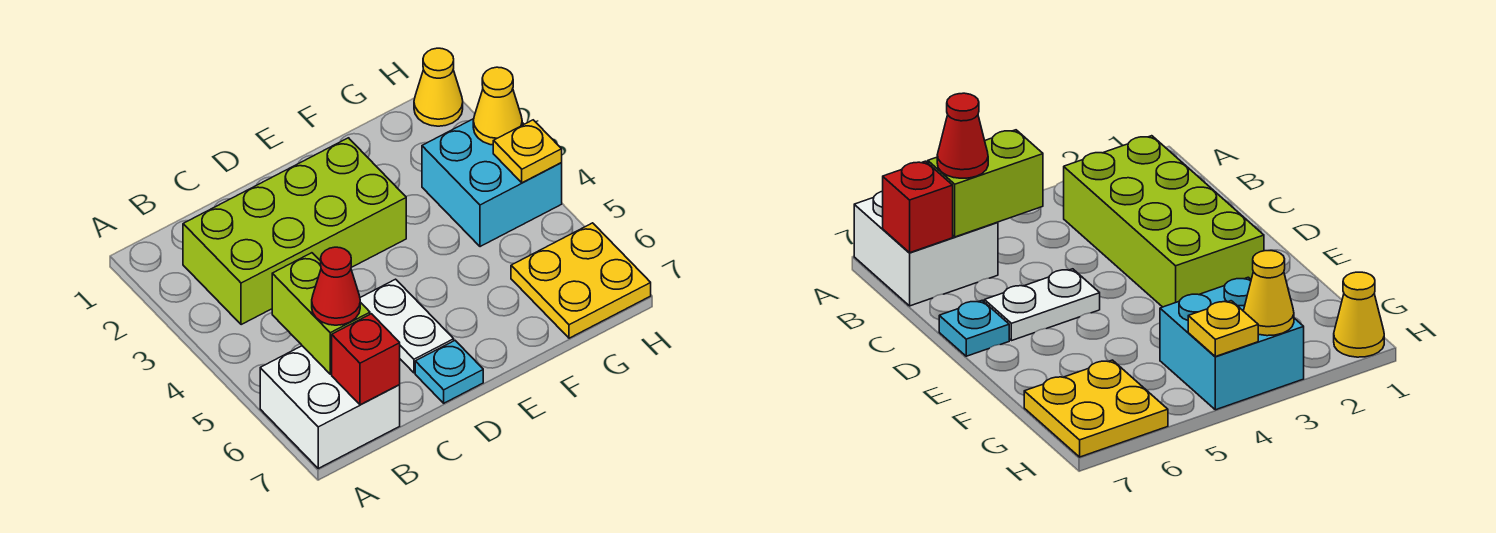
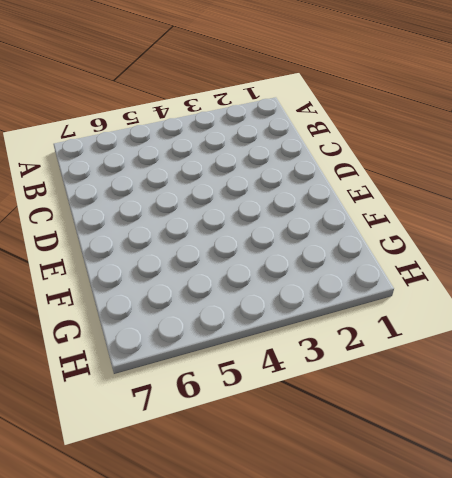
none -> white 2x2 brick [260,346,400,468]
none -> lime 2x4 brick [183,138,406,325]
none -> white 1x2 plate [360,279,454,373]

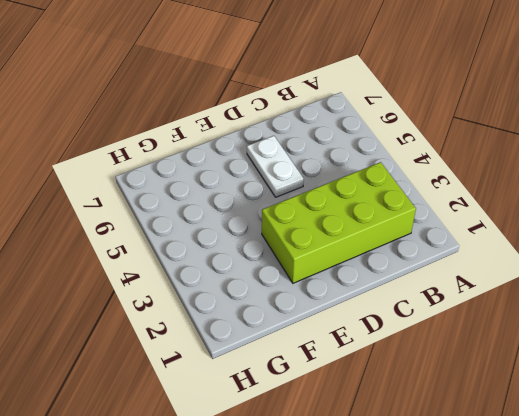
none -> white 2x2 brick [260,346,400,468]
none -> cyan 1x1 plate [415,341,483,403]
none -> cyan 2x2 brick [422,119,562,247]

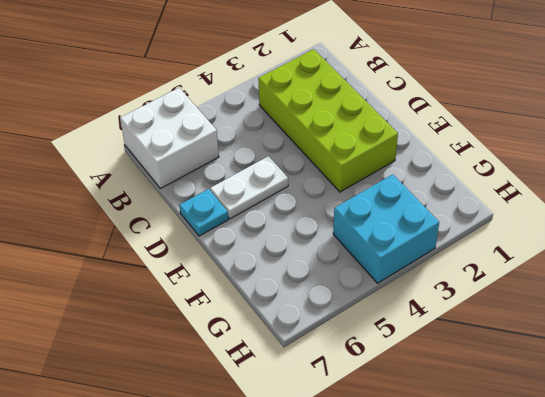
none -> yellow 2x2 plate [511,223,651,338]
none -> yellow 1x1 cone [414,48,463,126]
none -> lime 1x2 brick [272,253,370,374]

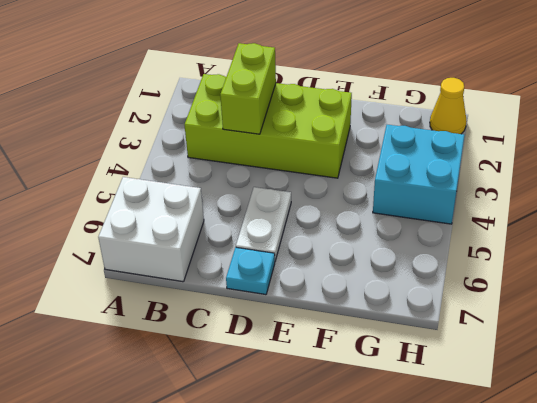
lime 1x2 brick [220,43,276,134] -> lime 1x2 brick moved to [272,253,370,374]
none -> yellow 2x2 plate [511,223,651,338]
none -> red 1x1 brick [332,314,400,405]
none -> yellow 1x1 cone [473,67,522,145]

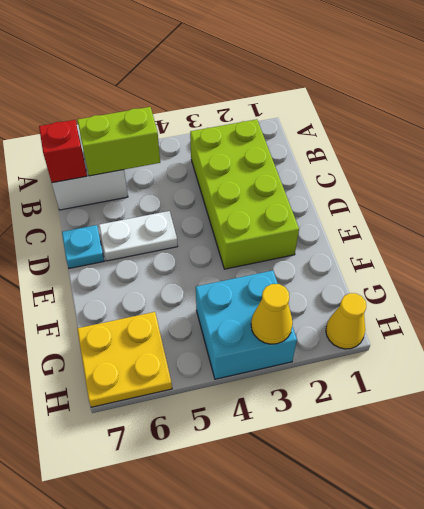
none -> yellow 1x1 plate [493,120,562,183]
none -> red 1x1 cone [312,247,360,325]

